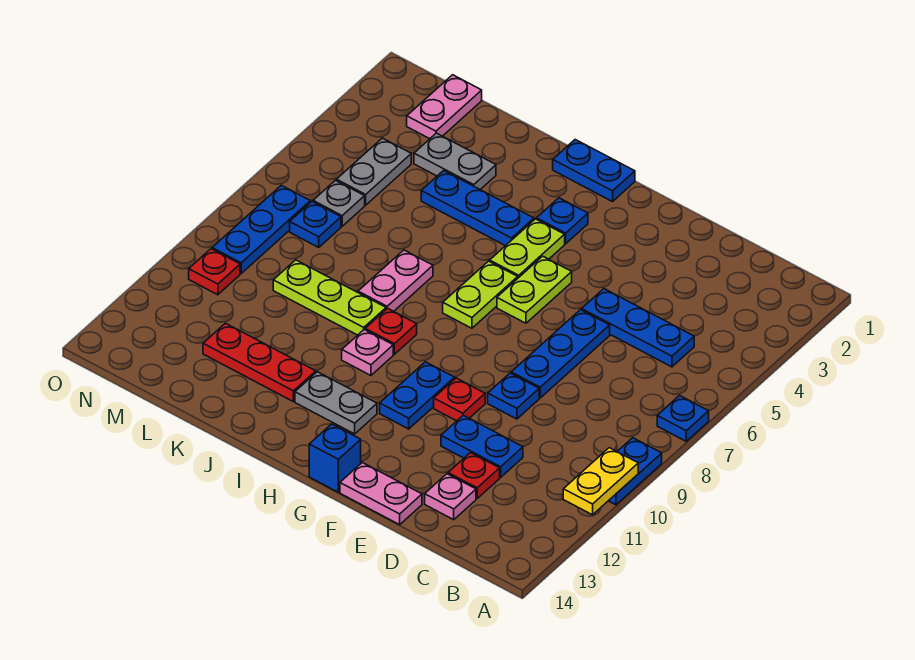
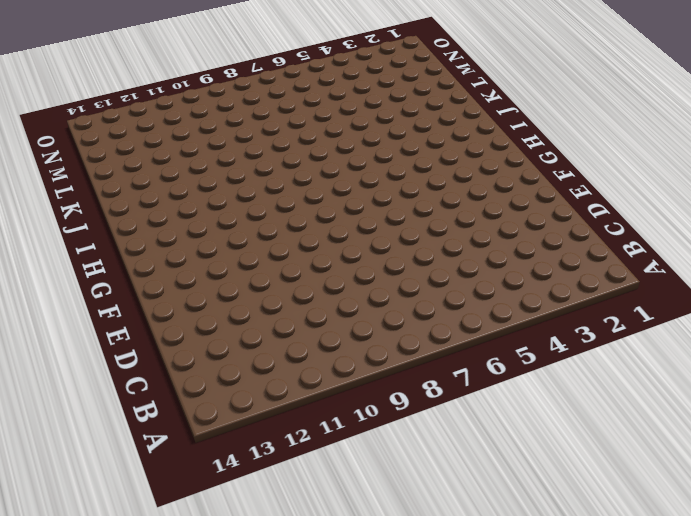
none -> blue 1x1 plate [657,396,709,441]
none -> blue 1x2 plate [609,438,662,505]
none -> blue 1x3 plate [582,289,694,367]
none -> blue 1x2 plate [441,415,523,477]

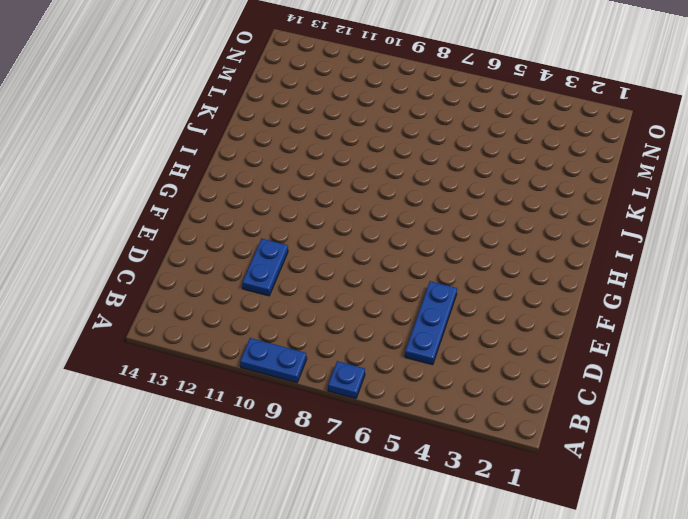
none -> red 1x1 plate [448,453,500,498]
none -> pink 1x1 plate [425,474,476,520]
none -> blue 1x3 plate [511,310,610,398]
none -> blue 1x1 plate [488,373,539,419]

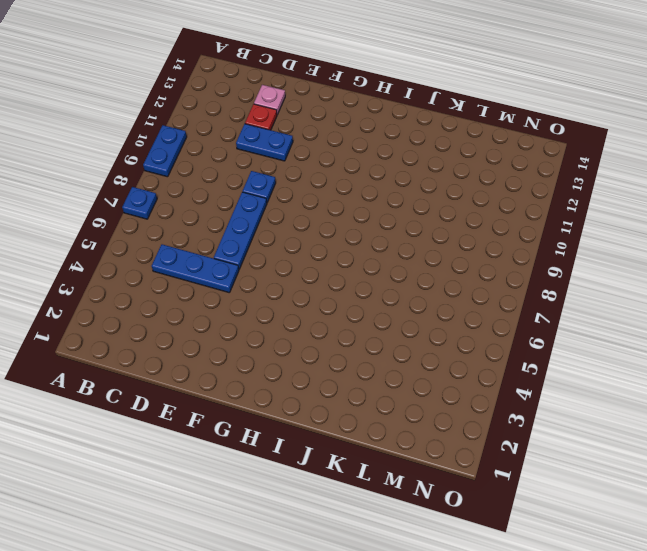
none -> pink 1x2 plate [340,463,422,525]
none -> red 1x1 plate [434,378,485,421]
none -> lime 1x2 plate [497,256,572,323]
none -> blue 1x2 plate [380,362,455,429]

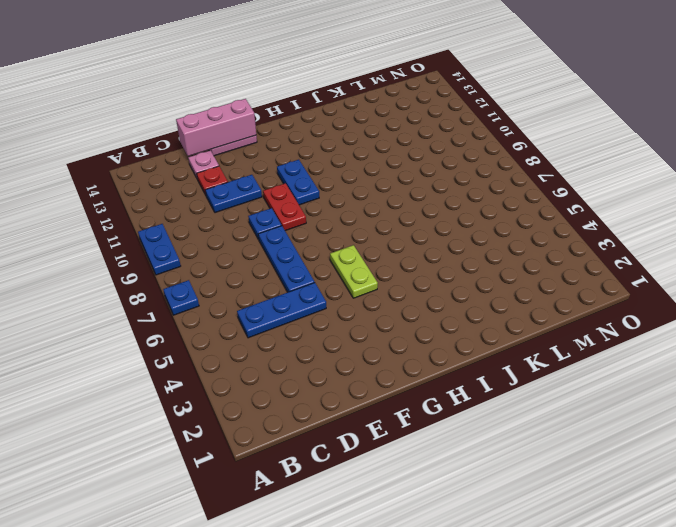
pink 1x3 brick [176,99,256,156] -> none
red 1x2 plate [263,183,306,231] -> red 1x1 plate [434,378,485,421]
none -> blue 1x1 brick [309,424,361,492]
none -> blue 1x2 plate [553,140,635,202]
none -> blue 1x1 plate [537,198,588,244]
none -> lime 1x2 plate [490,219,565,278]

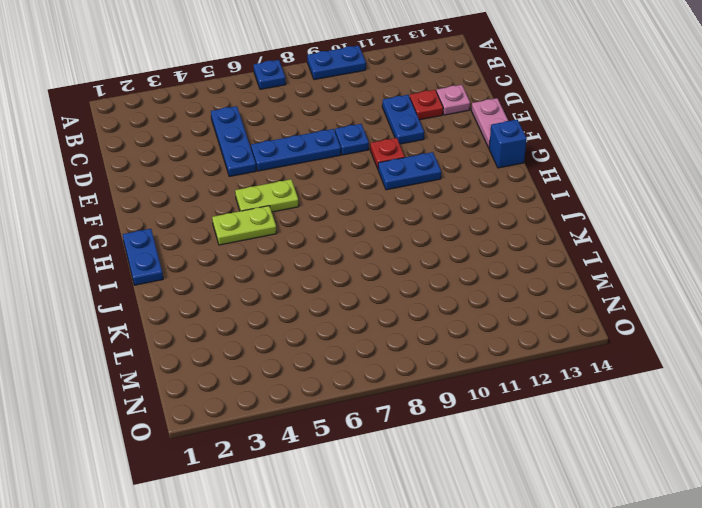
none -> blue 1x1 plate [537,198,588,244]
none -> lime 1x2 plate [443,261,518,328]
none -> grey 1x2 plate [295,372,377,434]
none -> blue 1x3 plate [421,171,534,246]

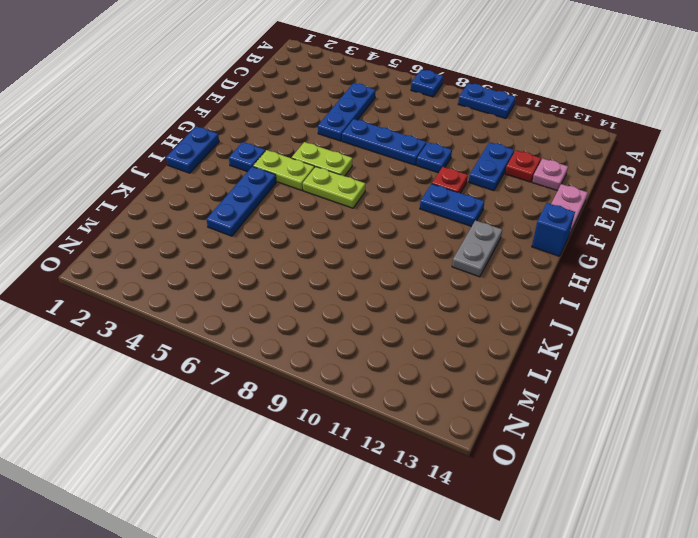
none -> red 1x1 plate [365,308,417,354]
none -> pink 1x1 plate [342,330,393,375]
none -> pink 1x2 plate [358,250,433,311]
none -> lime 1x3 plate [273,260,386,335]

